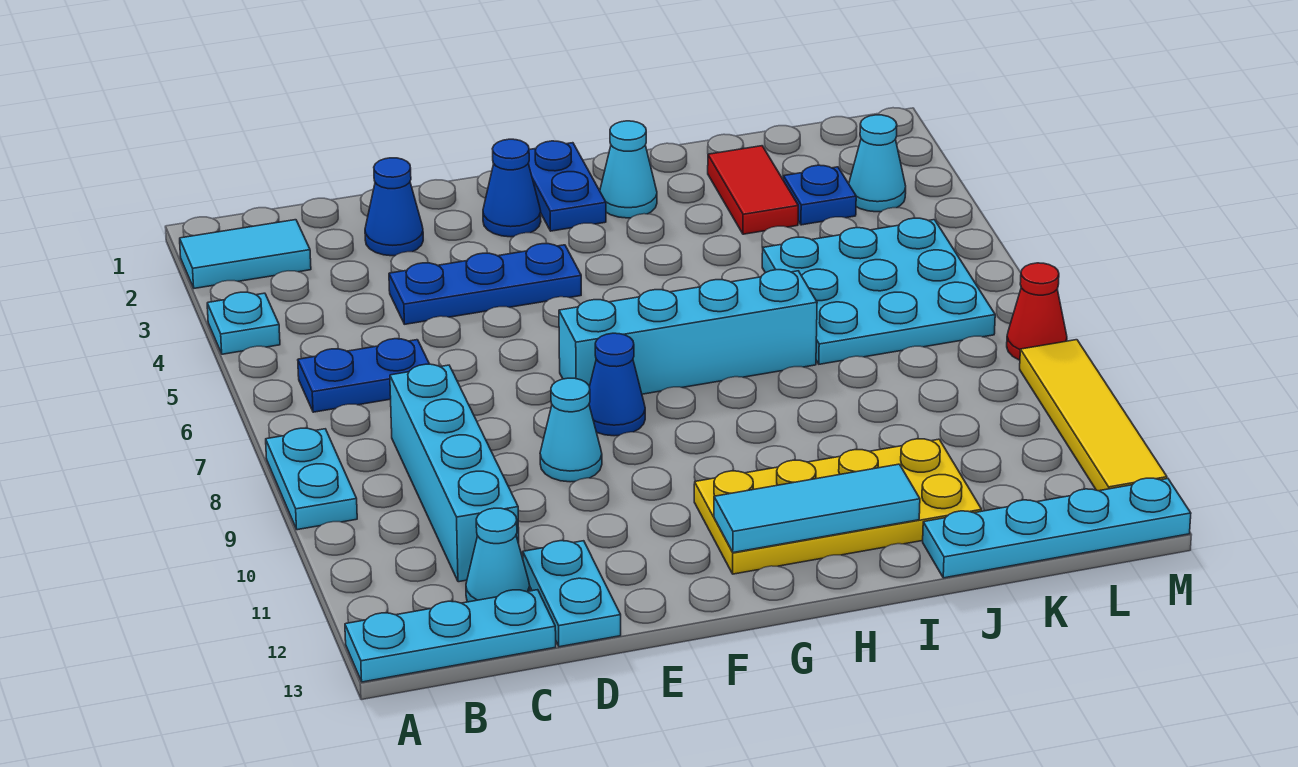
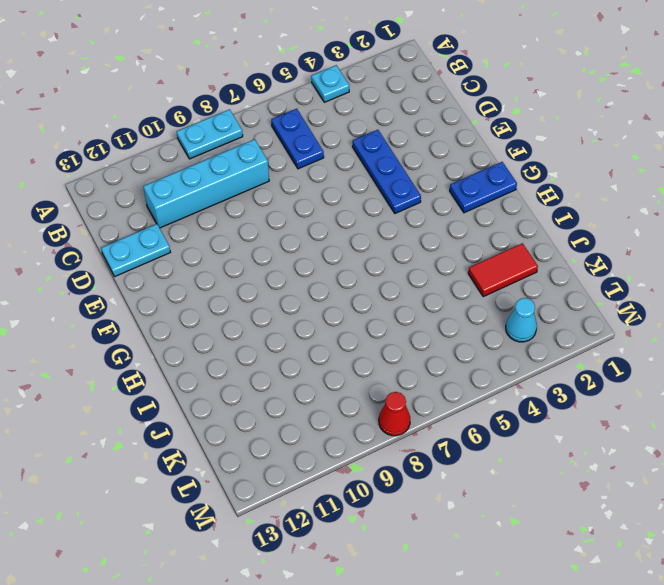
none -> cyan 1x2 tile [180,220,311,288]
none -> cyan 1x3 plate [345,590,556,682]
none -> cyan 1x1 cone [466,508,530,602]

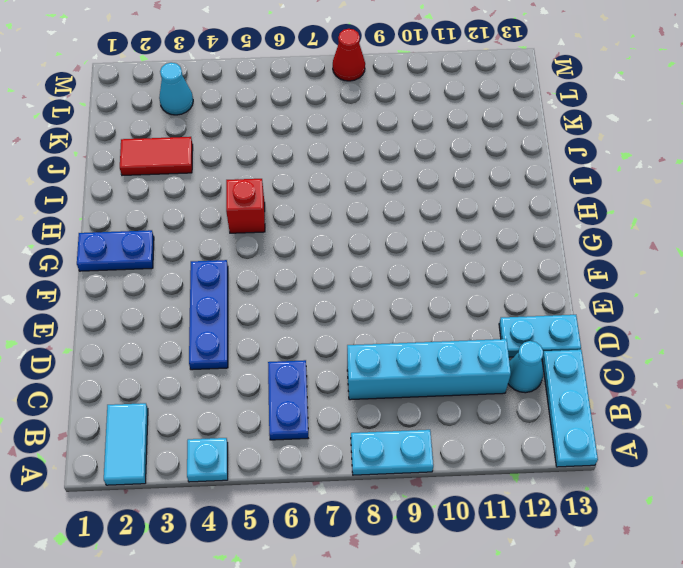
red 1x1 brick [226,179,265,233] -> none
none -> blue 1x1 cone [365,158,423,256]
none -> cyan 1x1 cone [540,378,602,482]
none -> blue 1x1 cone [483,139,541,237]

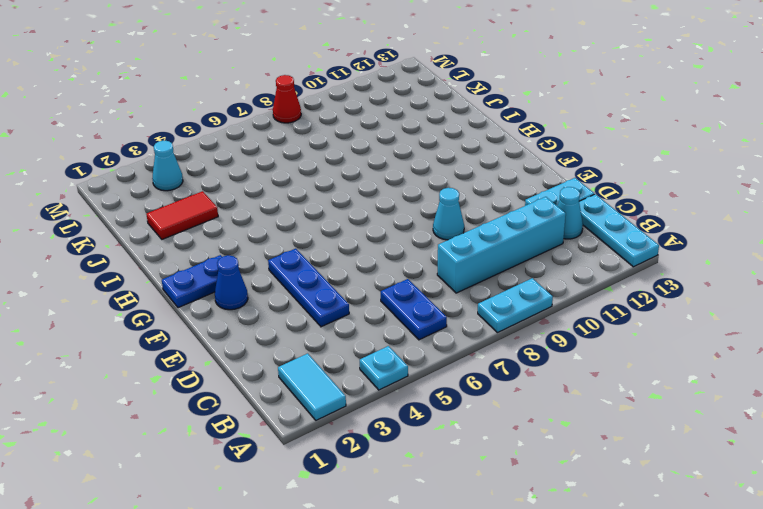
none -> blue 1x1 cone [365,158,423,256]
none -> cyan 1x4 brick [559,270,817,394]
none -> blue 1x1 cone [589,333,645,436]

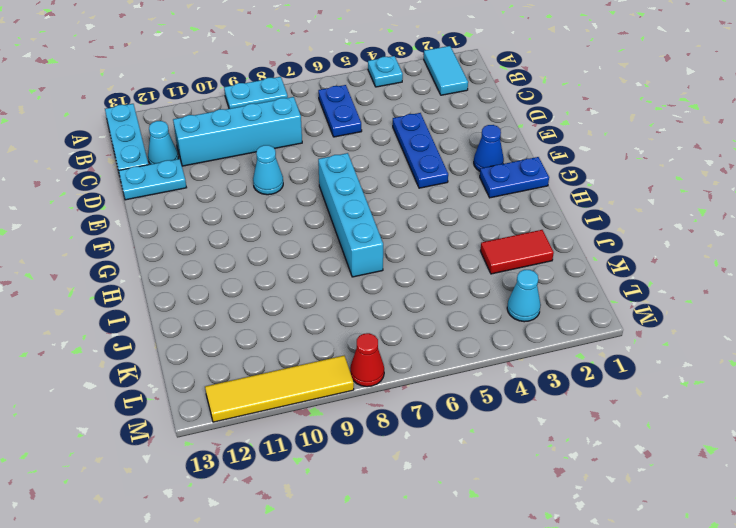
none -> blue 1x1 cone [365,158,423,256]
none -> blue 1x1 cone [589,333,645,436]
none -> yellow 2x4 plate [694,439,982,574]

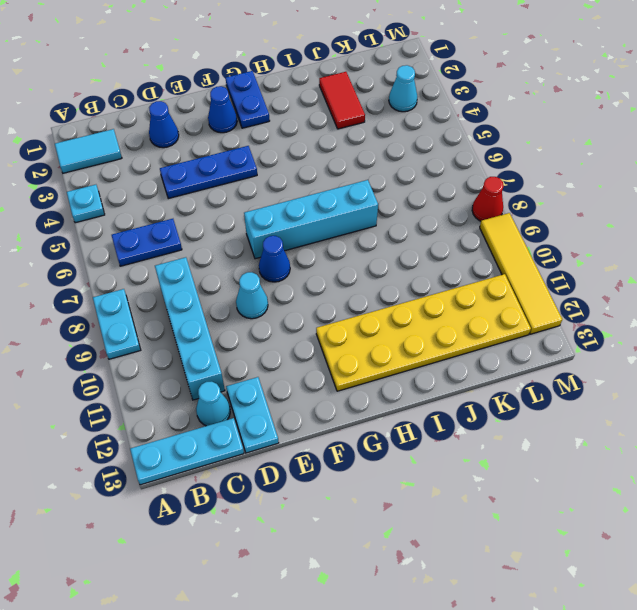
yellow 2x6 plate [316,274,531,391] -> yellow 2x4 plate [694,439,982,574]
none -> cyan 1x1 cone [600,121,657,218]
none -> cyan 3x3 plate [762,218,995,364]
none -> cyan 1x4 plate [923,478,1191,578]

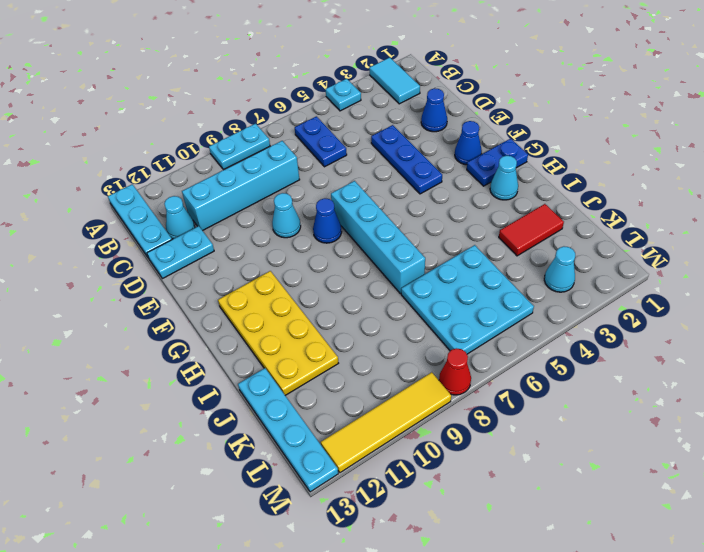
none -> blue 1x1 plate [783,165,856,225]
none -> cyan 1x3 tile [714,464,920,553]

